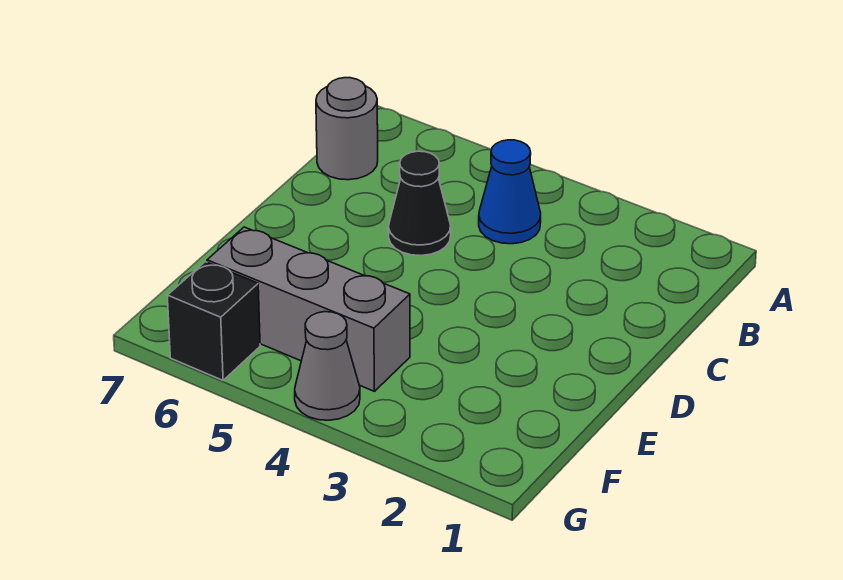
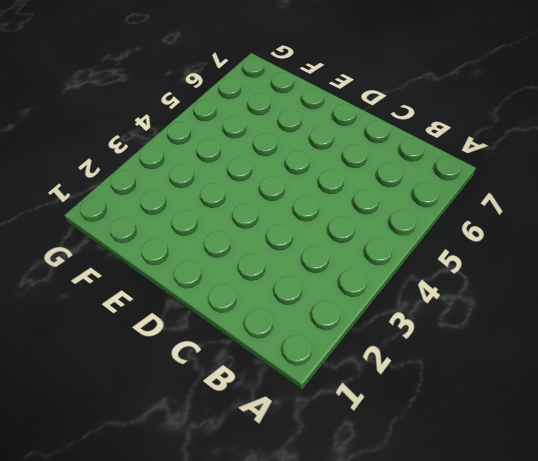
none -> blue 1x1 cone [479,140,541,244]
none -> grey 1x1 round brick [316,78,378,180]

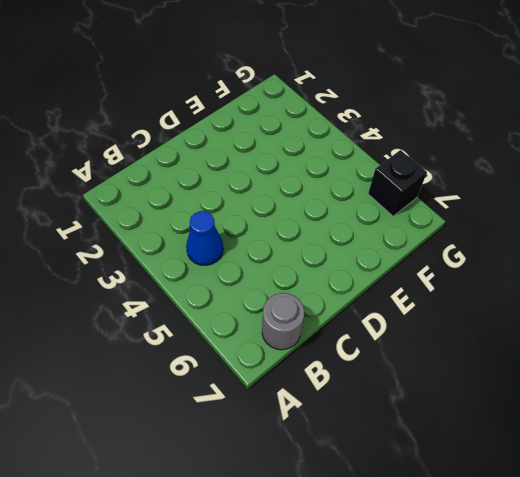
none -> black 1x1 cone [388,151,451,256]
none -> grey 1x3 brick [207,227,410,391]

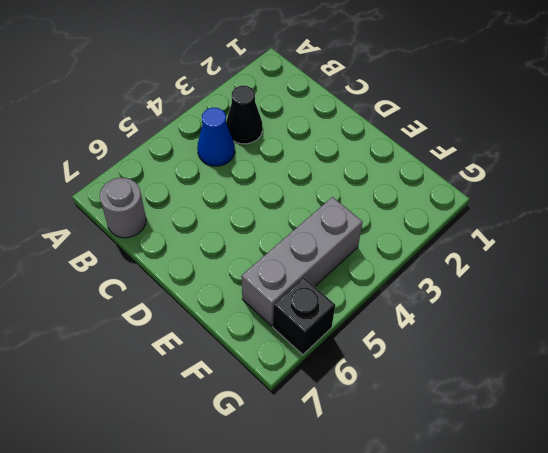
black 1x1 cone [226,86,262,144] -> black 1x1 cone moved to [388,151,451,256]
none -> grey 1x1 cone [295,312,360,420]

